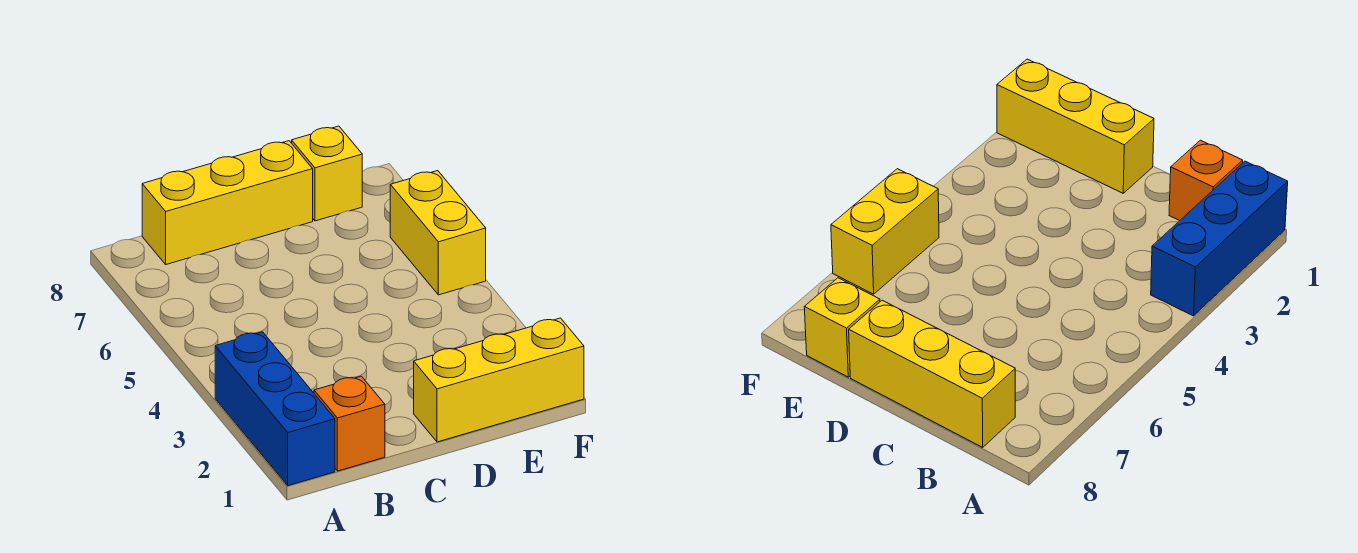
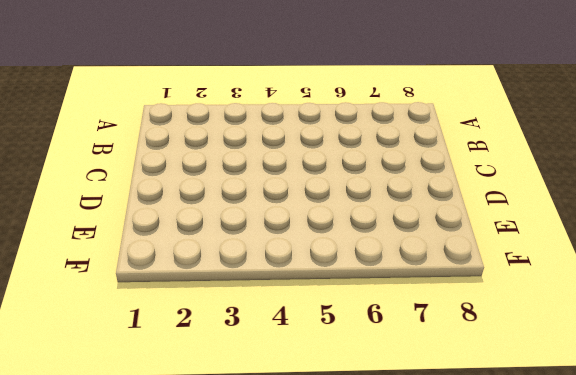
none -> blue 1x3 brick [215,332,335,486]
none -> orange 1x1 brick [314,376,385,471]

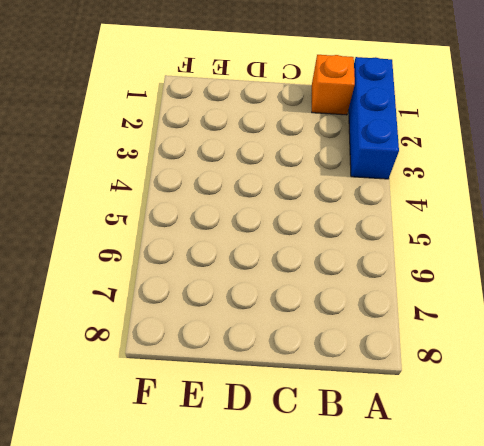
none -> yellow 1x3 brick [142,141,313,264]
none -> yellow 1x3 brick [414,318,584,442]

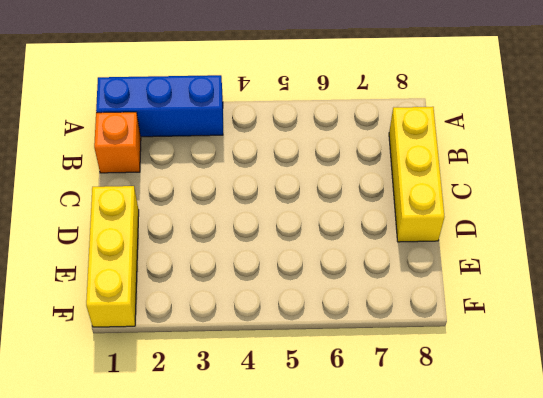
none -> yellow 1x1 brick [292,126,362,221]
none -> yellow 1x2 brick [390,171,486,295]

